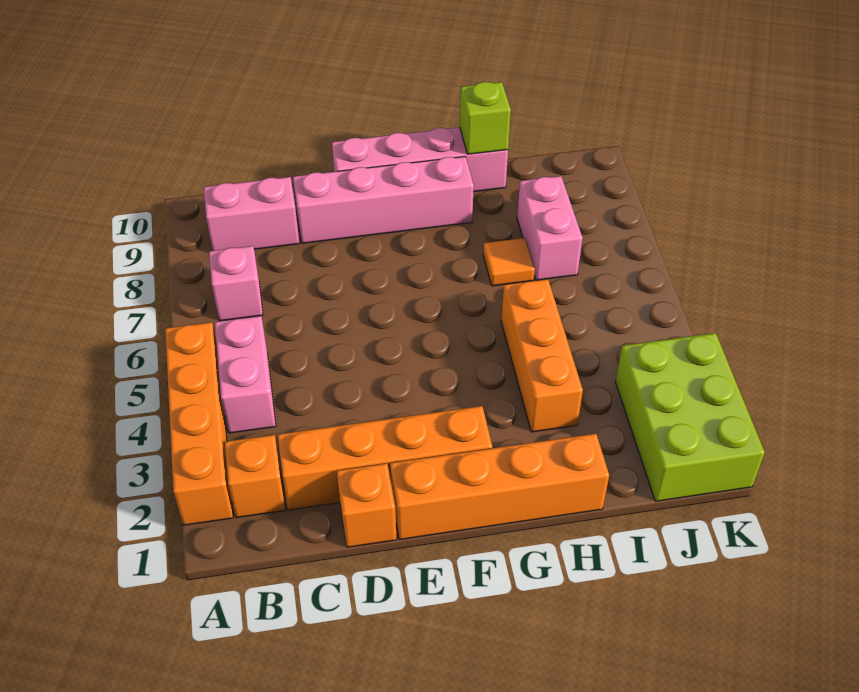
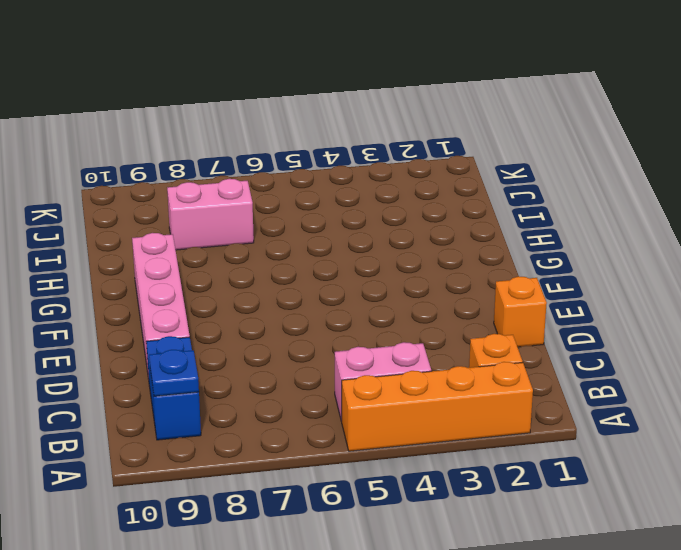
blue 1x2 brick [146,336,201,440] -> pink 1x2 brick [204,177,299,251]
blue 1x1 plate [149,350,199,396] -> none
none -> pink 1x1 brick [209,246,263,321]
none -> orange 1x4 brick [278,406,492,510]
none -> orange 1x4 brick [390,434,609,540]

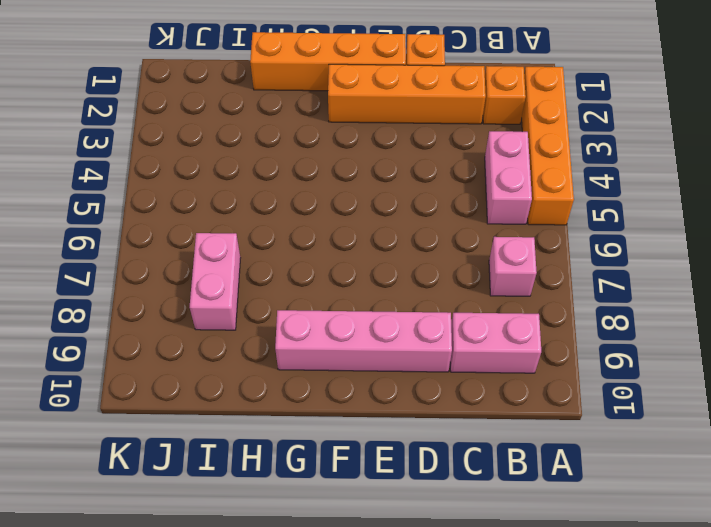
none -> pink 1x4 brick [332,127,508,192]
none -> orange 1x3 brick [501,279,583,432]
none -> orange 1x1 tile [483,238,535,286]

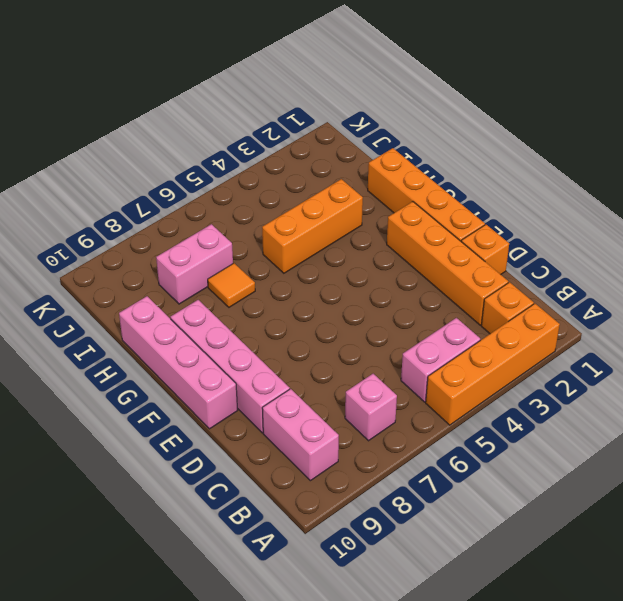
none -> lime 2x3 brick [615,333,765,501]
none -> lime 1x1 brick [460,82,511,154]

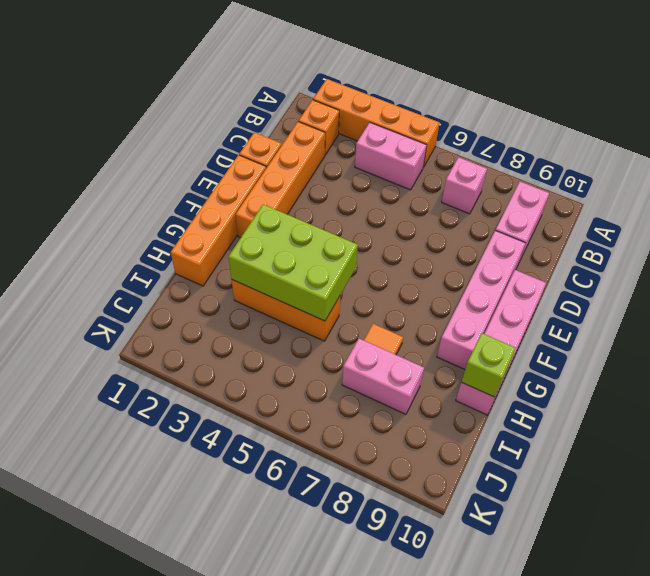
lime 2x3 brick [228,204,358,321] -> lime 2x3 brick moved to [615,333,765,501]

